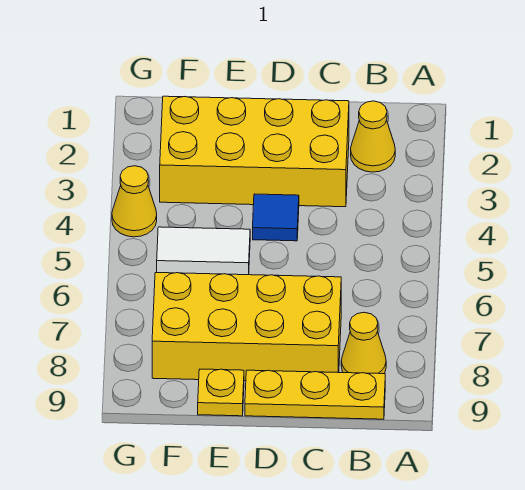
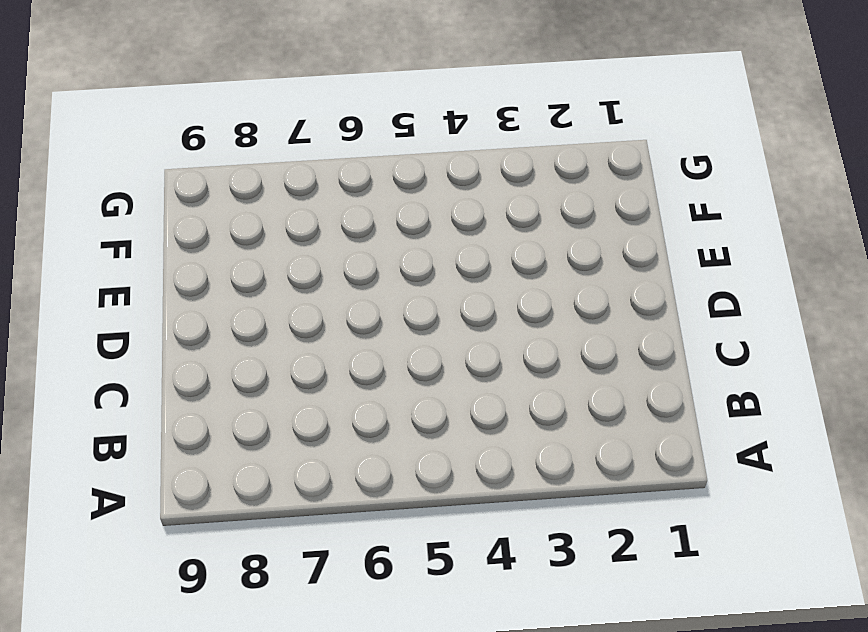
none -> yellow 1x1 cone [351,101,395,172]
none -> yellow 1x1 cone [341,312,386,374]

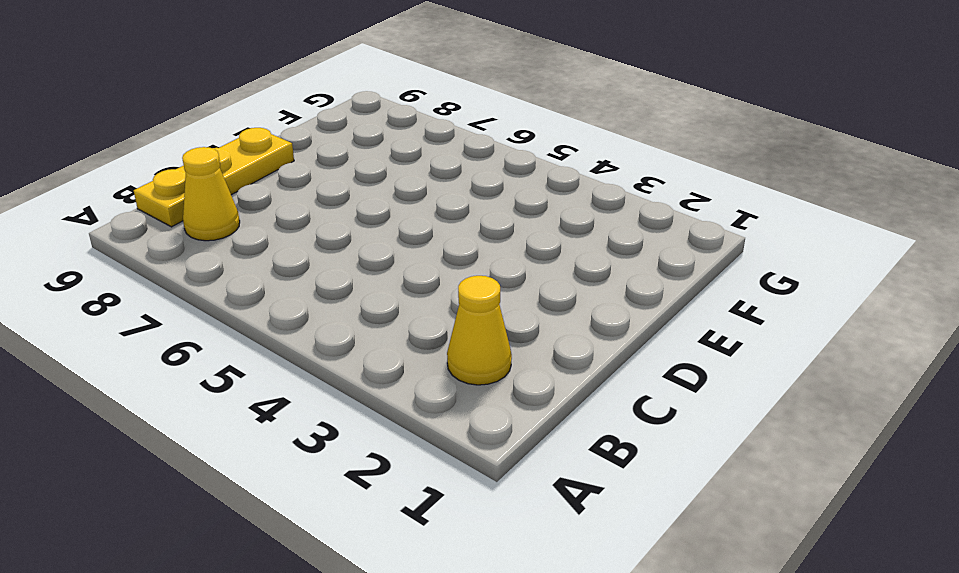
none -> yellow 2x4 brick [160,96,349,207]
none -> yellow 2x4 brick [152,273,341,381]

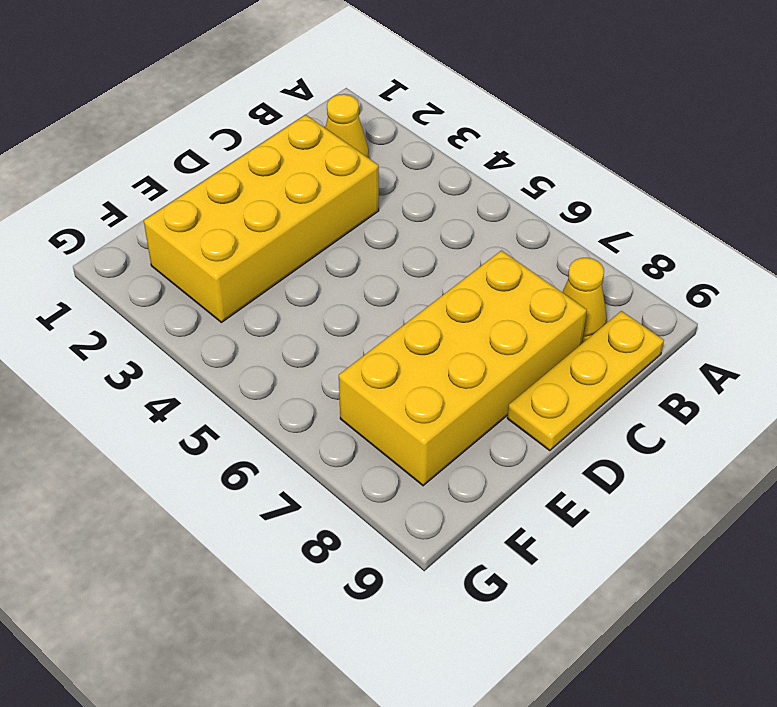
none -> blue 1x1 tile [253,194,299,241]
none -> white 1x2 tile [157,227,250,275]

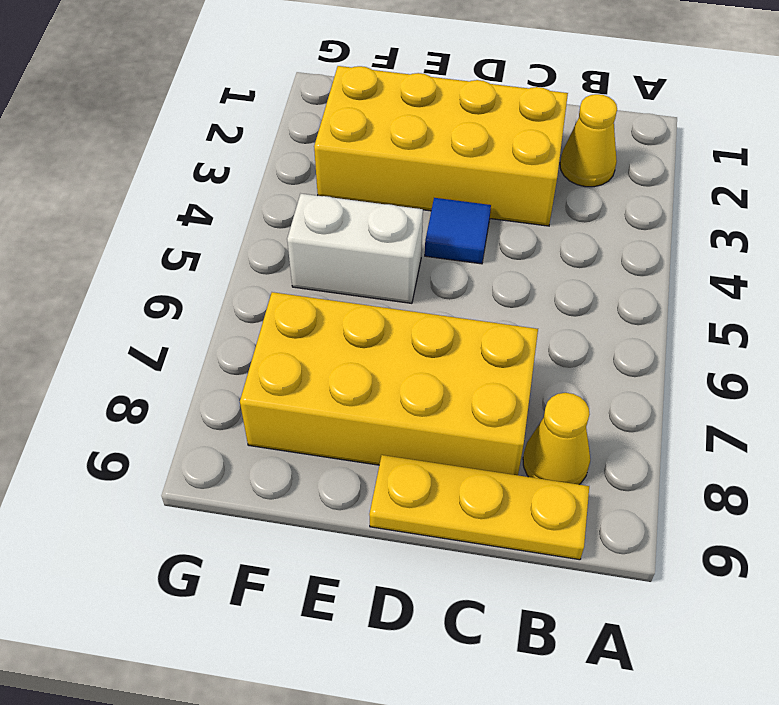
white 1x2 brick [287,194,423,303] -> white 1x2 tile [157,227,250,275]
none -> yellow 1x1 plate [198,369,244,416]
none -> yellow 1x1 cone [112,166,157,237]

